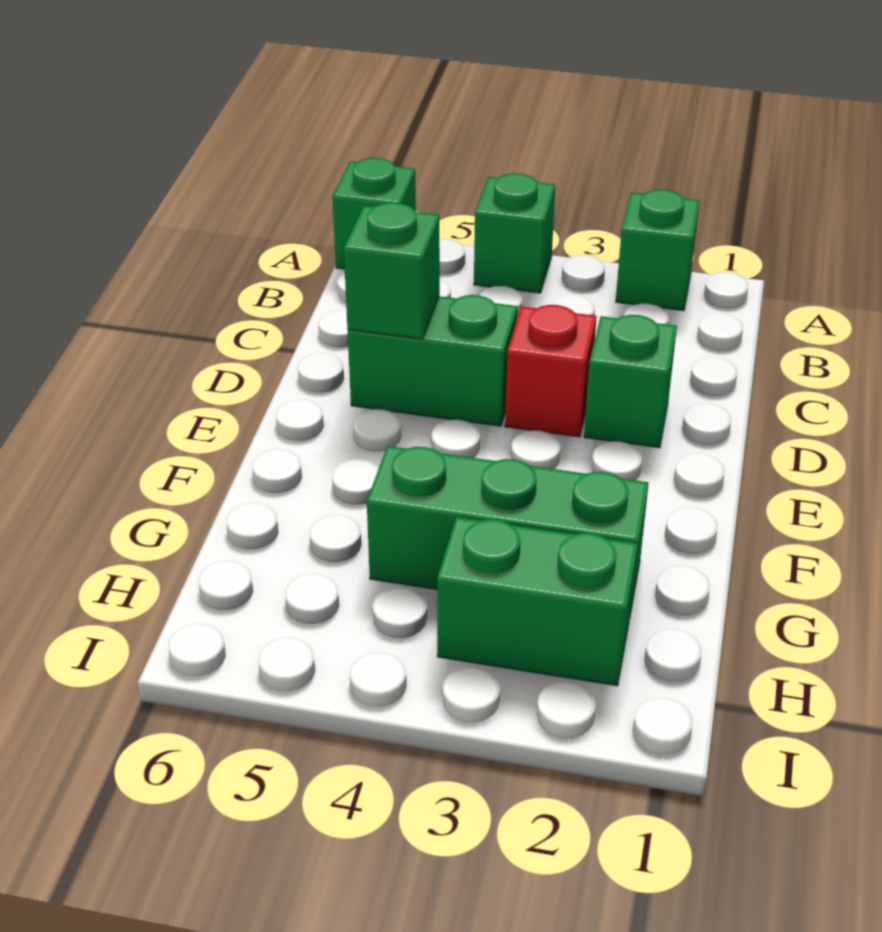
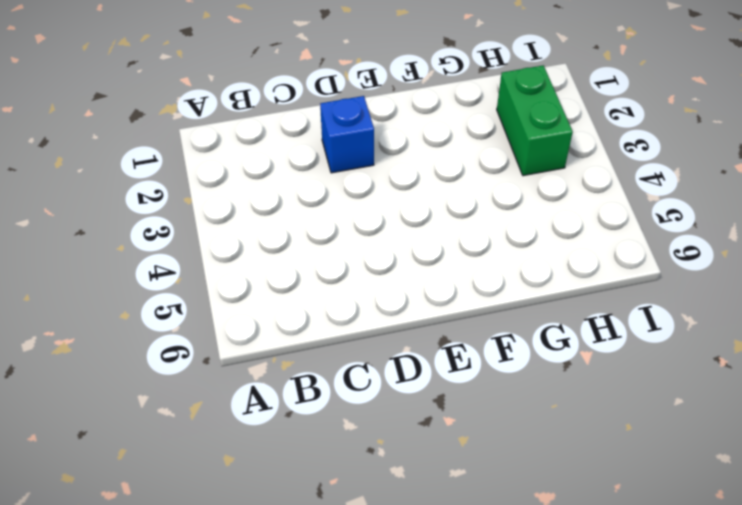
blue 1x1 brick [320,96,374,173] -> green 1x1 brick [584,315,677,448]
none -> green 1x1 brick [616,189,700,311]
none -> green 1x1 brick [474,173,555,293]

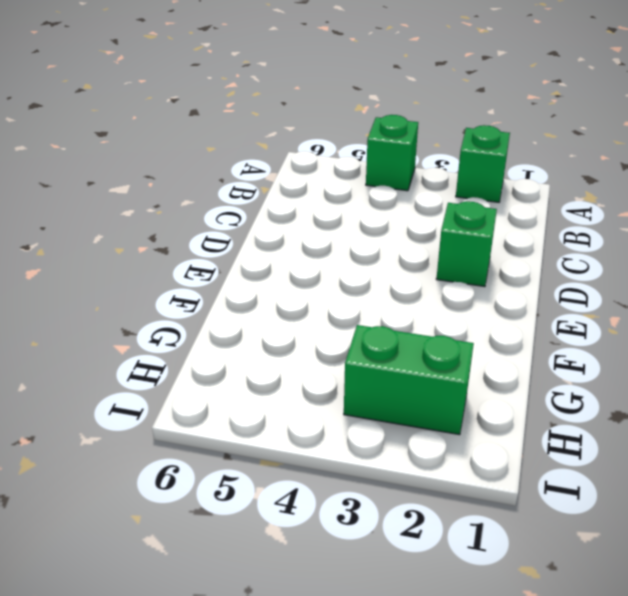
none -> green 1x1 brick [332,158,416,269]
none -> red 1x1 brick [505,305,597,437]

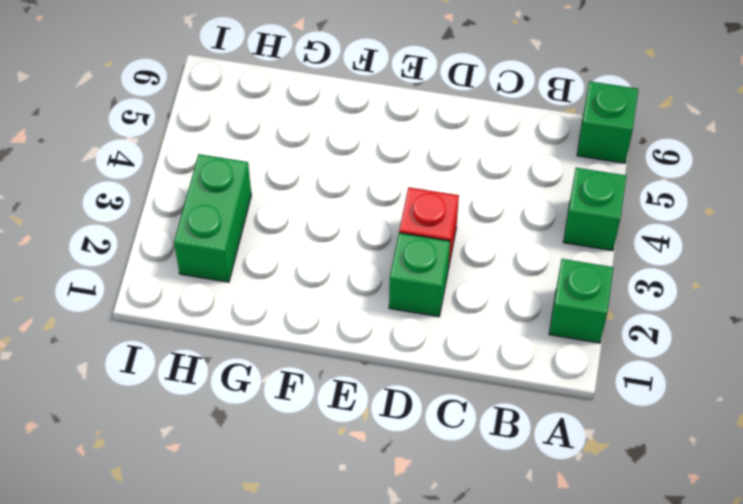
none -> green 1x2 brick [348,295,517,426]
none -> green 1x3 brick [367,446,649,614]

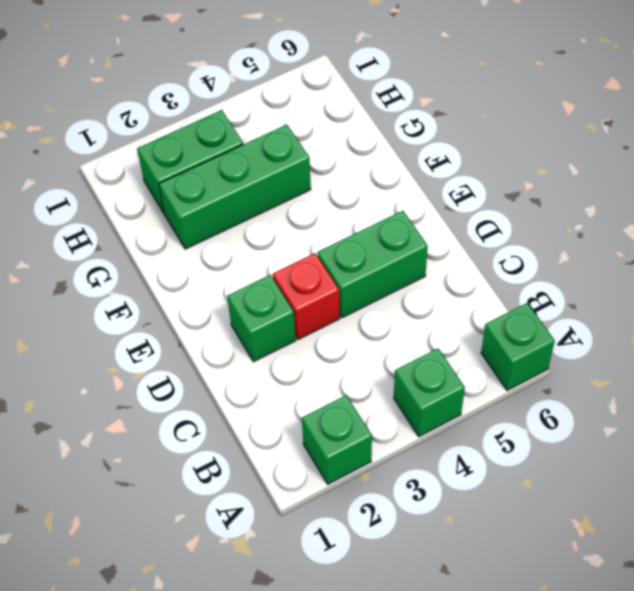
none -> green 1x1 brick [344,203,440,339]

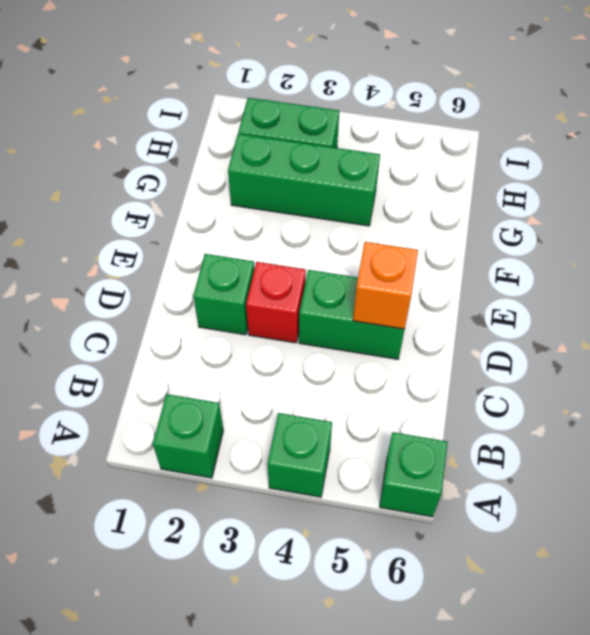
orange 1x1 brick [353,242,418,329] -> green 1x1 brick [344,203,440,339]

